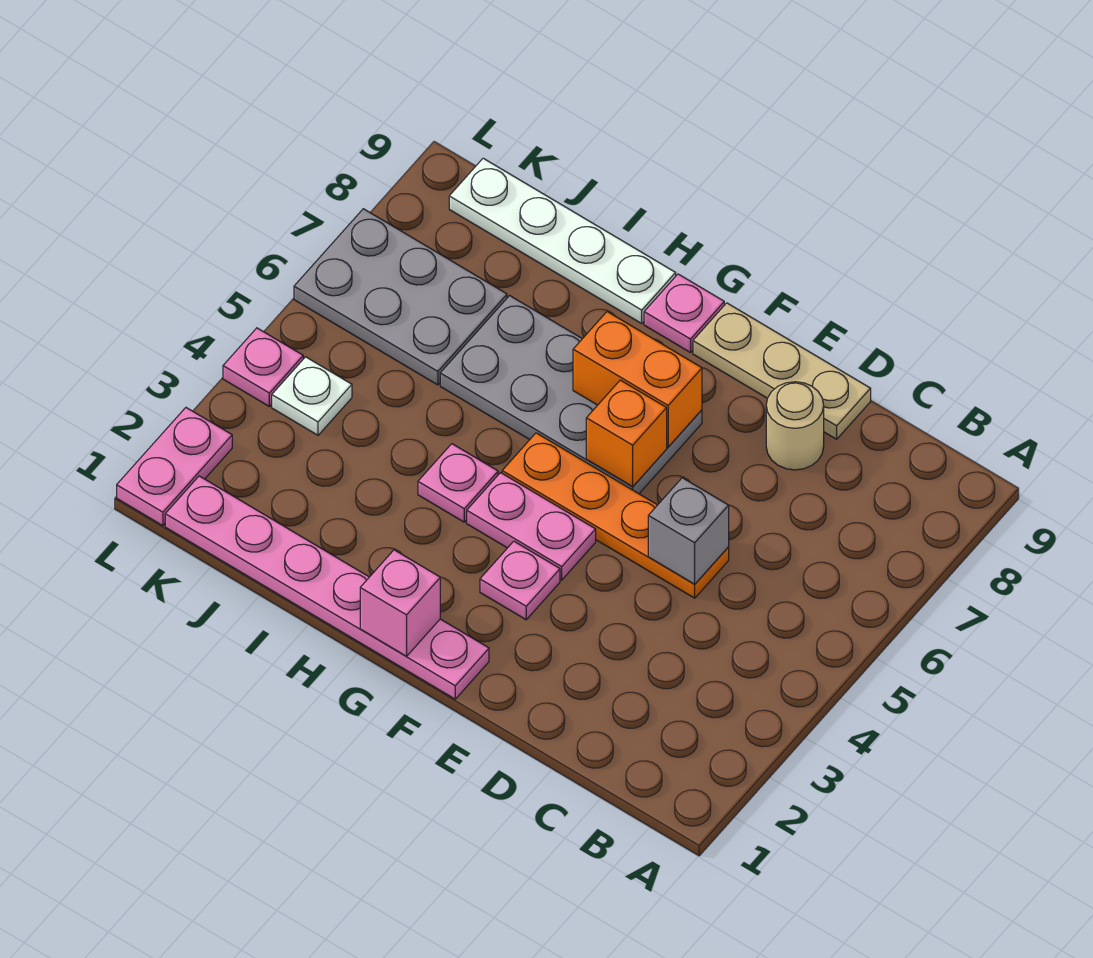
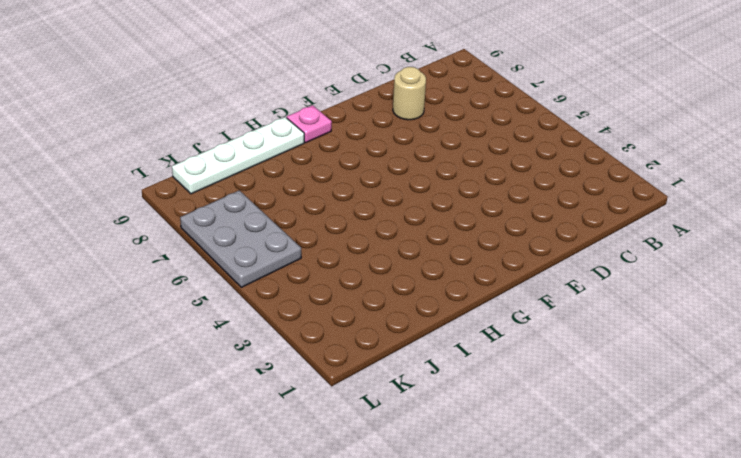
grey 2x3 plate [180,190,301,287] -> grey 2x3 plate turned to [294,209,507,385]
none -> orange 1x4 plate [502,433,729,598]
none -> tan 1x3 plate [693,303,871,439]
none -> pink 1x6 plate [165,476,489,699]

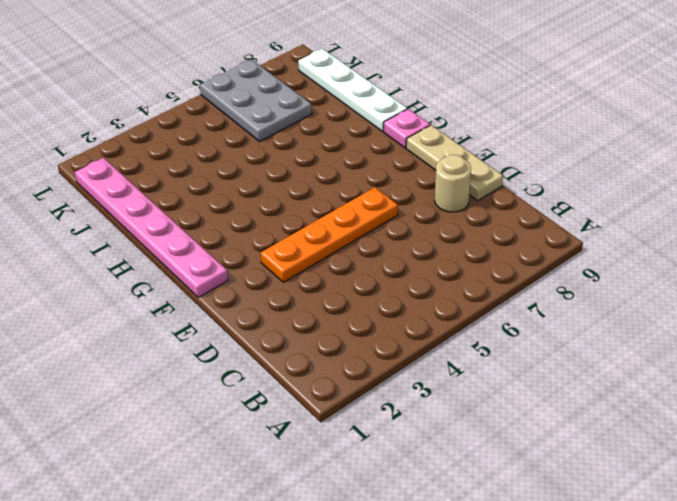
orange 1x4 plate [261,187,398,282] -> orange 1x4 plate turned to [502,433,729,598]
none -> pink 1x1 plate [480,541,560,620]
none -> pink 1x2 plate [467,473,596,580]
none -> grey 2x4 plate [440,296,702,494]

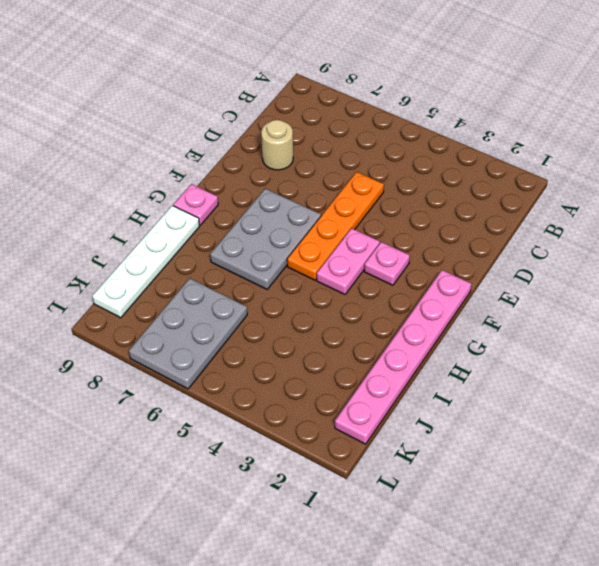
grey 2x3 plate [210,189,321,289] -> grey 2x4 plate [440,296,702,494]
none -> tan 1x3 plate [693,303,871,439]
none -> pink 1x1 plate [418,444,498,522]
none -> white 1x1 plate [272,357,352,435]

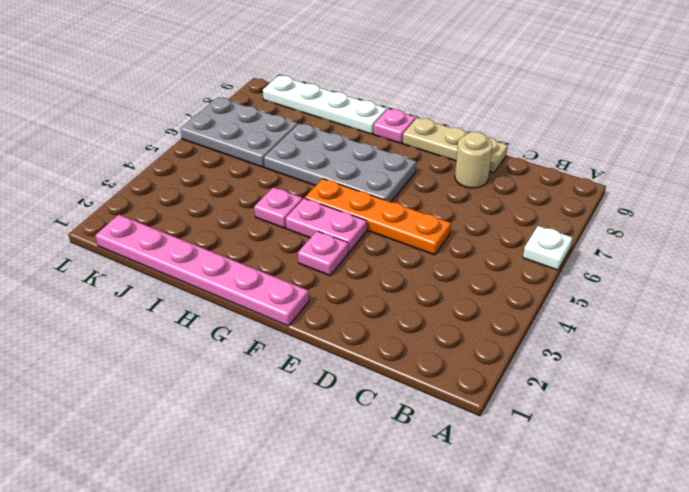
white 1x1 plate [523,226,573,270] -> white 1x1 plate moved to [272,357,352,435]
none -> pink 1x2 plate [117,408,232,526]
none -> pink 1x1 plate [223,328,303,406]
none -> grey 1x1 brick [648,478,729,584]

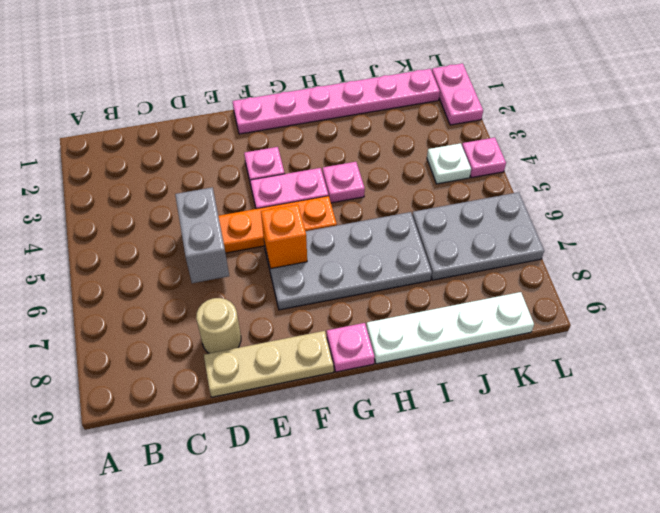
grey 1x2 brick [175,187,229,283] -> grey 1x1 brick [648,478,729,584]
none -> orange 1x2 brick [573,312,702,447]
none -> pink 1x1 brick [360,550,440,656]

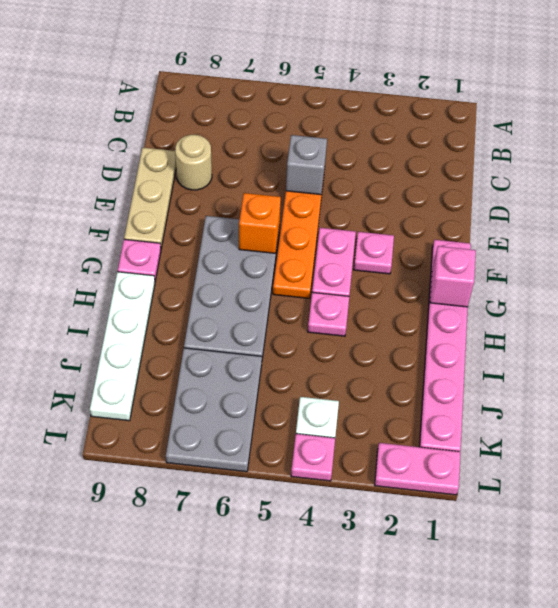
none -> orange 1x2 brick [573,312,702,447]

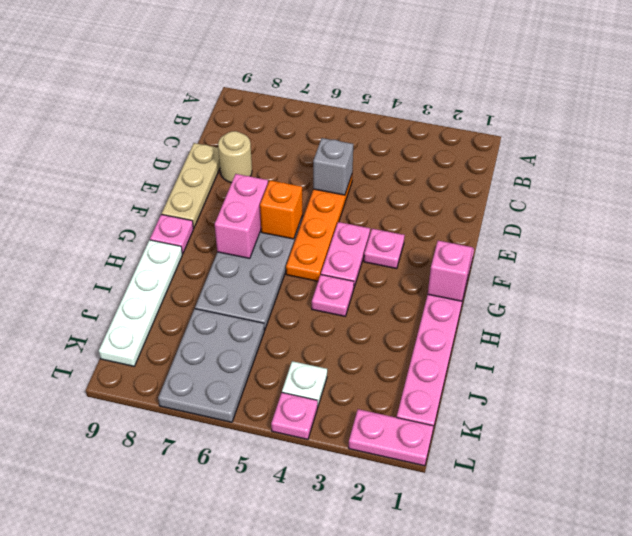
pink 1x2 brick [215,174,268,258] -> orange 1x2 brick [573,312,702,447]

